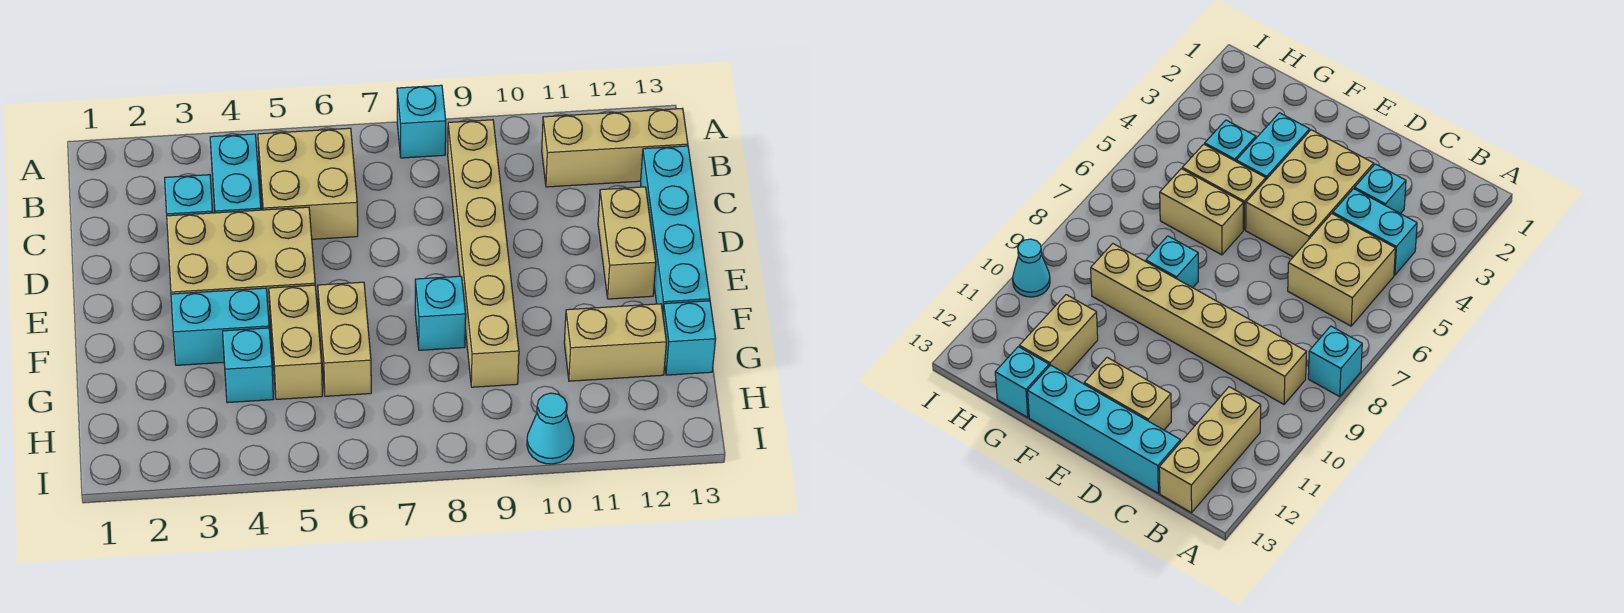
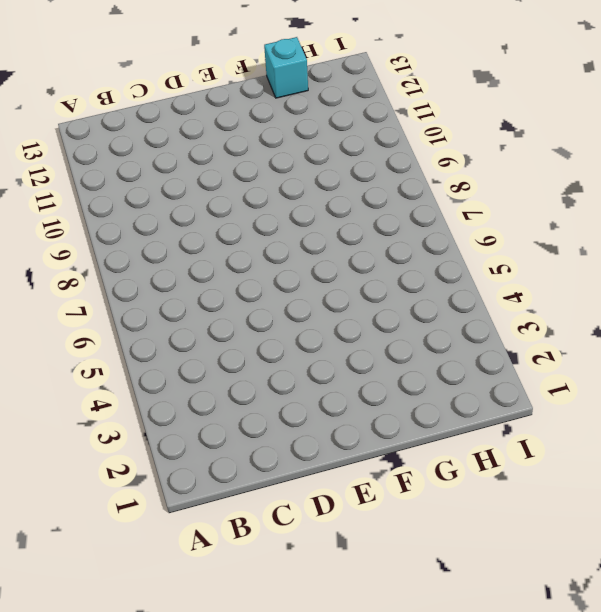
none -> cyan 1x1 brick [397,85,446,158]
none -> cyan 1x2 brick [210,134,261,213]
none -> tan 2x2 brick [258,128,358,239]

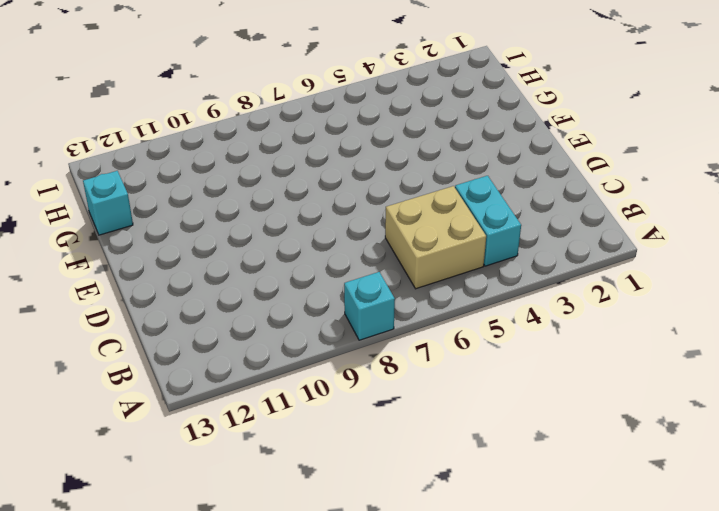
none -> tan 1x6 brick [448,120,519,387]
none -> tan 1x3 brick [542,108,688,187]
none -> cyan 1x1 brick [165,175,213,216]

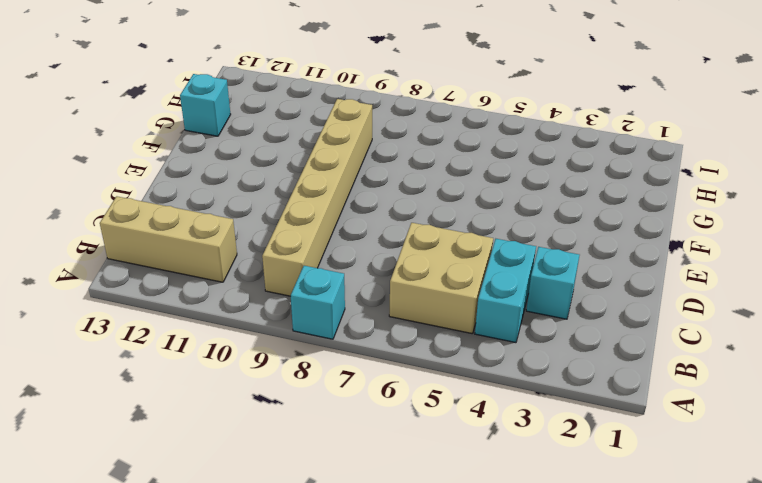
none -> cyan 1x4 brick [641,146,710,312]
none -> tan 2x3 brick [167,207,315,320]
none -> tan 1x2 brick [598,187,656,299]

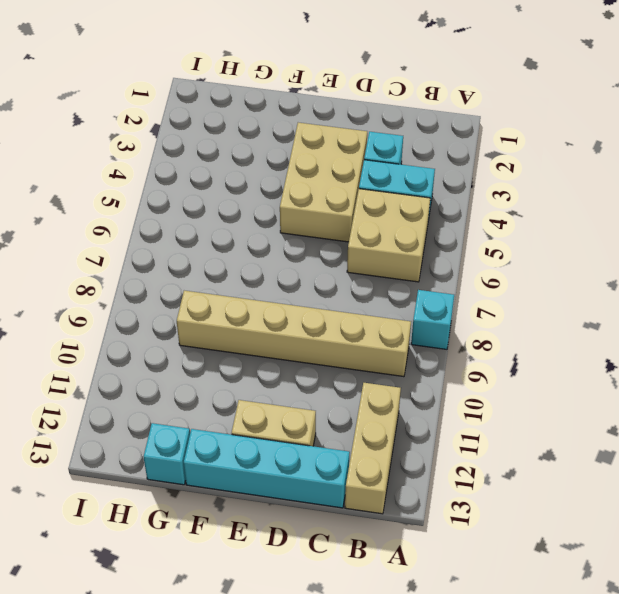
none -> cyan 1x2 brick [171,288,269,365]
none -> tan 1x2 brick [269,285,322,399]
none -> tan 1x2 brick [318,282,371,396]

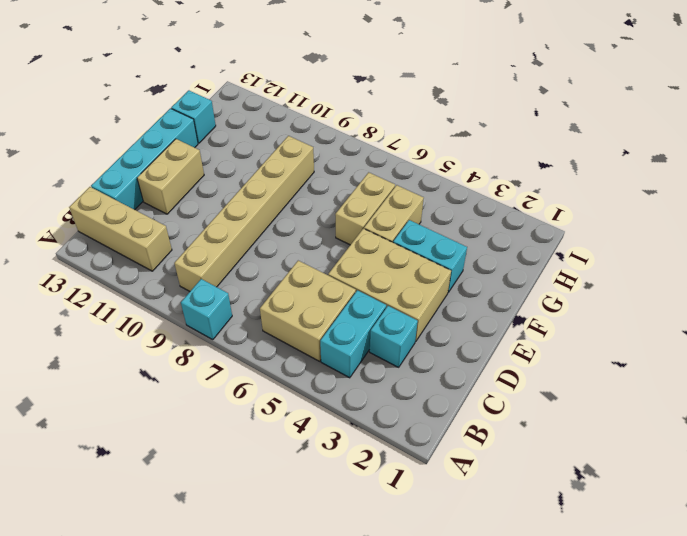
none -> cyan 1x1 brick [415,276,466,350]
none -> cyan 1x1 brick [223,328,273,403]
none -> tan 1x2 brick [564,304,666,381]

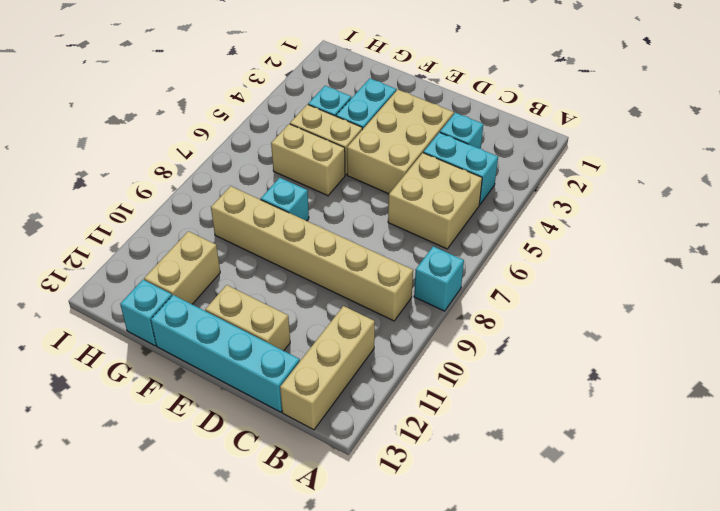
none -> cyan 1x1 cone [527,393,574,464]

